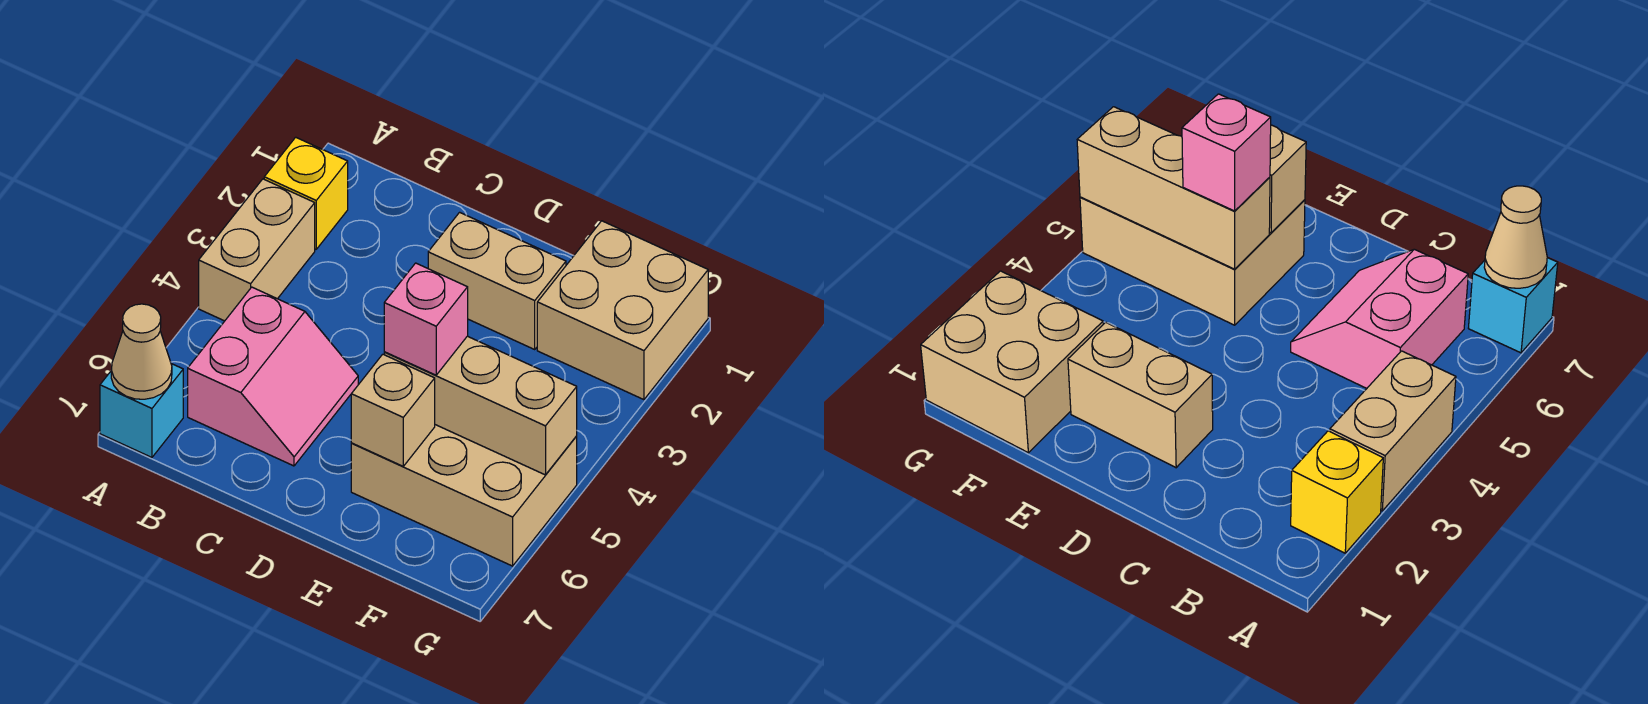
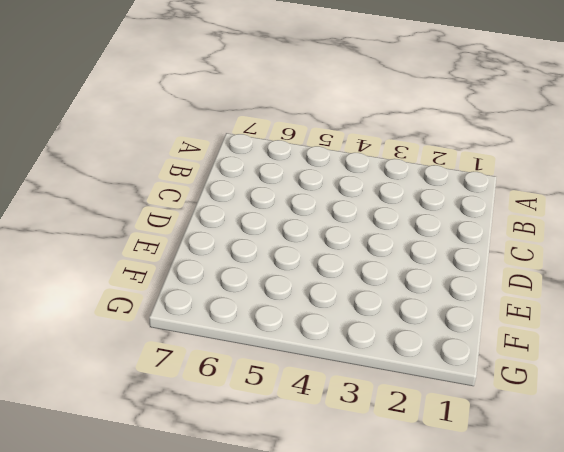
none -> yellow 1x1 brick [264,137,348,249]
none -> tan 1x2 brick [199,179,315,321]

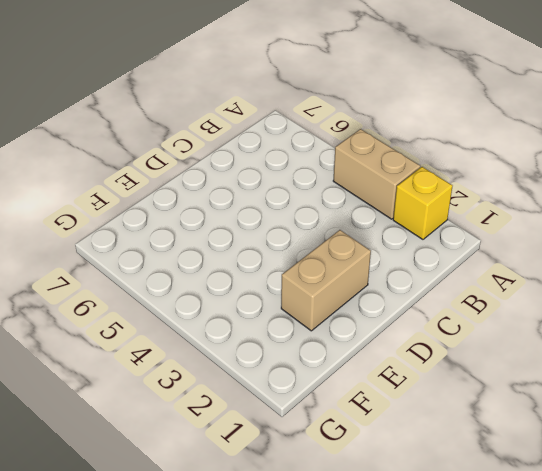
none -> cyan 1x1 brick [100,364,183,457]
none -> pink 2x2 slope [188,287,358,466]

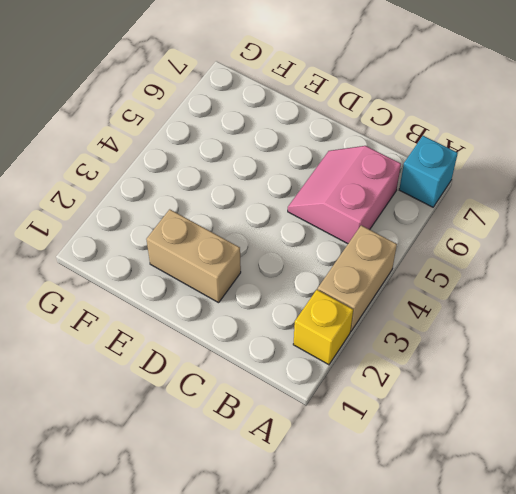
none -> tan 2x3 brick [351,425,577,566]
none -> tan 2x2 brick [537,221,708,400]

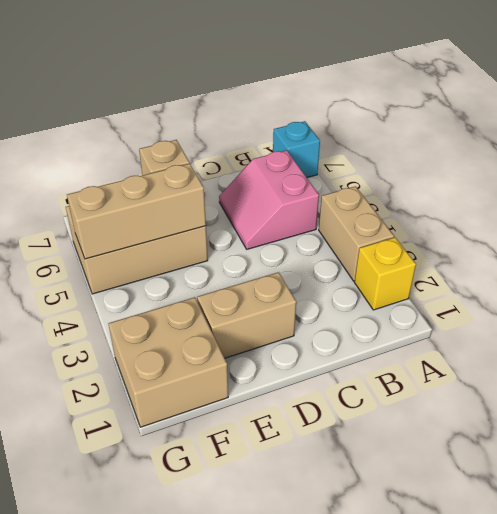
none -> tan 1x1 cone [111,304,172,399]
none -> pink 1x1 brick [384,263,468,375]

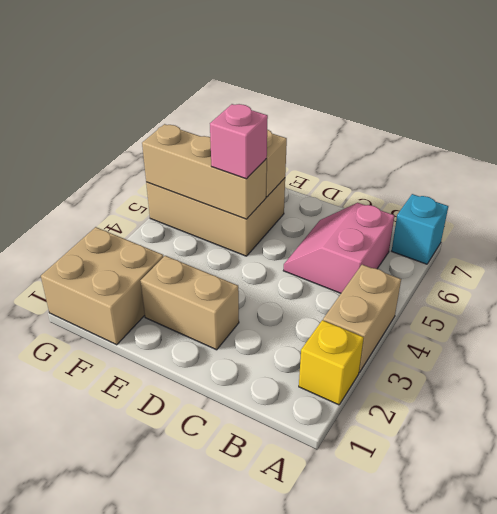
none -> tan 1x1 cone [111,304,172,399]

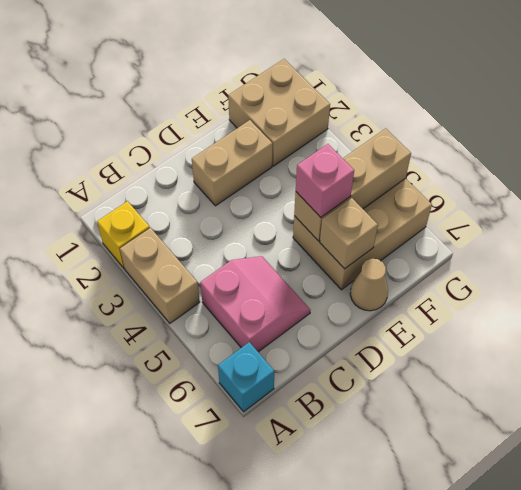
tan 1x1 cone [350,259,388,311] -> tan 1x1 cone moved to [111,304,172,399]

